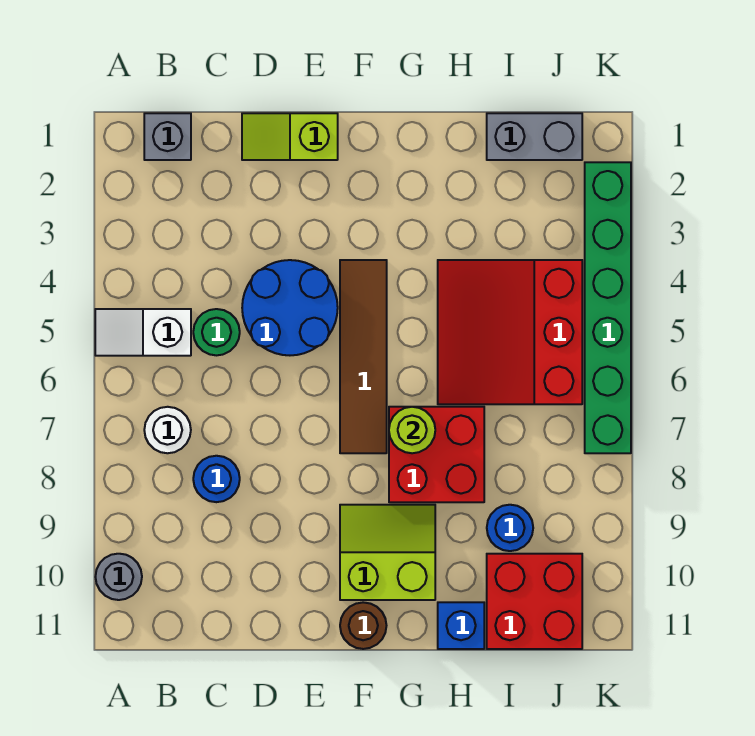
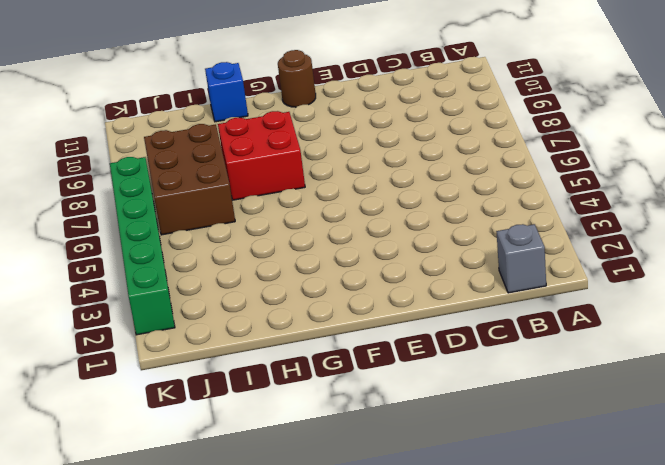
brown 2x3 brick [144,124,235,235] -> red 3x3 slope [438,260,582,404]
none -> white 1x2 slope [95,309,191,356]
none -> grey 1x1 round brick [95,554,142,600]
none -> white 1x1 round brick [144,407,191,453]

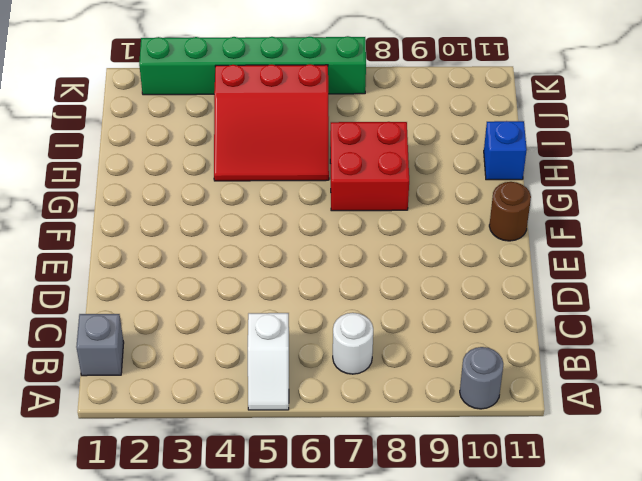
none -> green 1x1 round brick [193,309,240,355]
none -> blue 1x1 round brick [193,456,240,502]
none -> lime 1x2 slope [242,113,338,160]

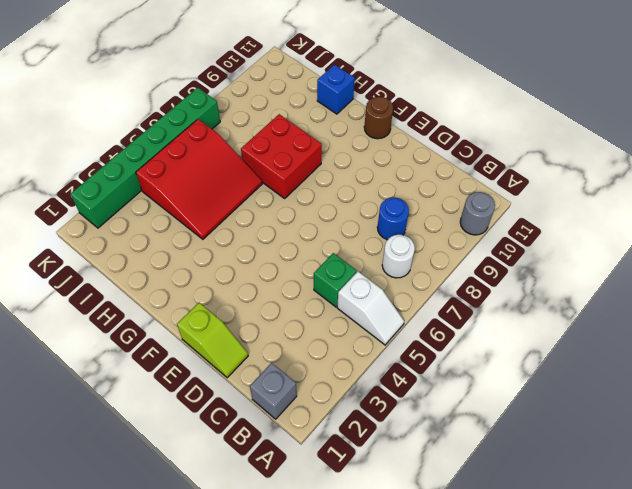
green 1x1 brick [314,253,356,307] -> green 1x1 round brick [193,309,240,355]
none -> blue 2x2 round brick [242,260,338,355]
none -> brown 1x4 tile [340,260,387,453]
none -> lime 2x2 slope [340,505,435,600]

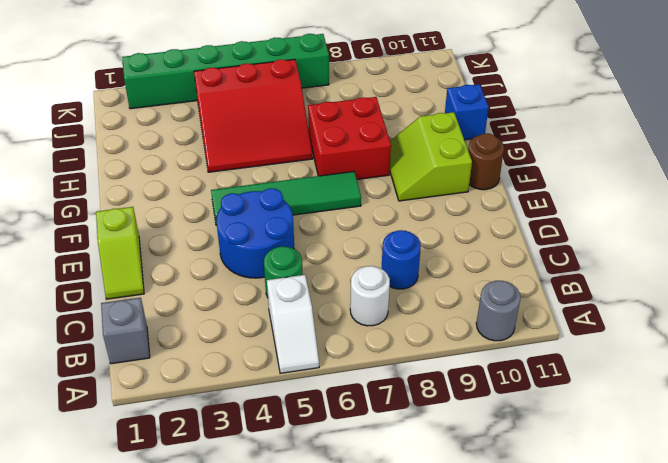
green 1x4 tile [211,172,361,225] -> brown 1x4 tile [340,260,387,453]
none -> grey 1x2 brick [487,113,582,160]
none -> blue 1x1 round brick [487,505,533,551]
none -> red 2x2 brick [487,554,582,649]

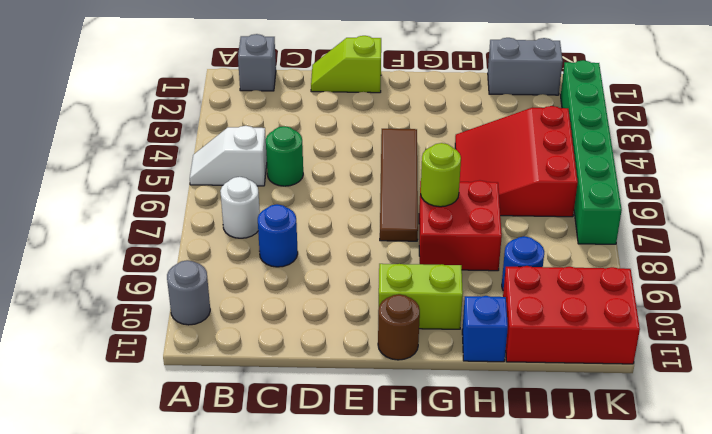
red 2x3 brick [503,266,640,364] -> red 2x2 brick [487,554,582,649]
none -> blue 2x2 round brick [242,260,338,355]

